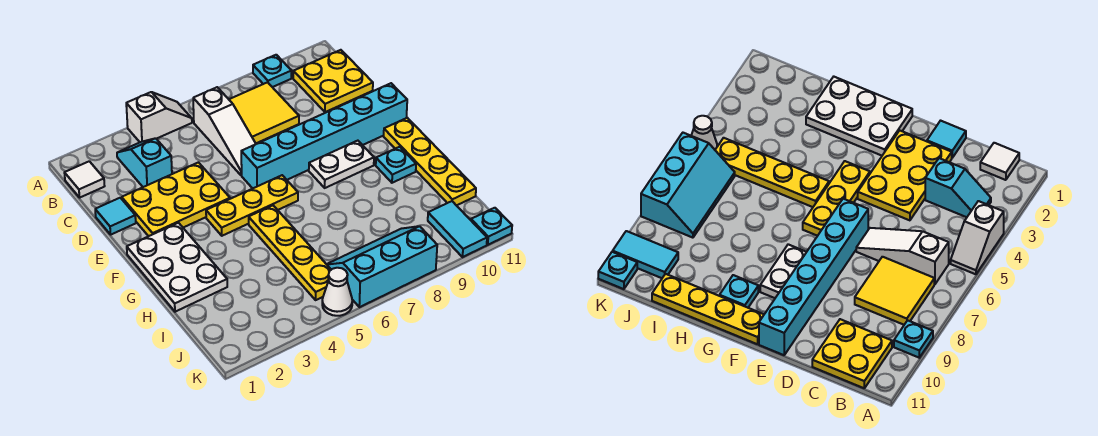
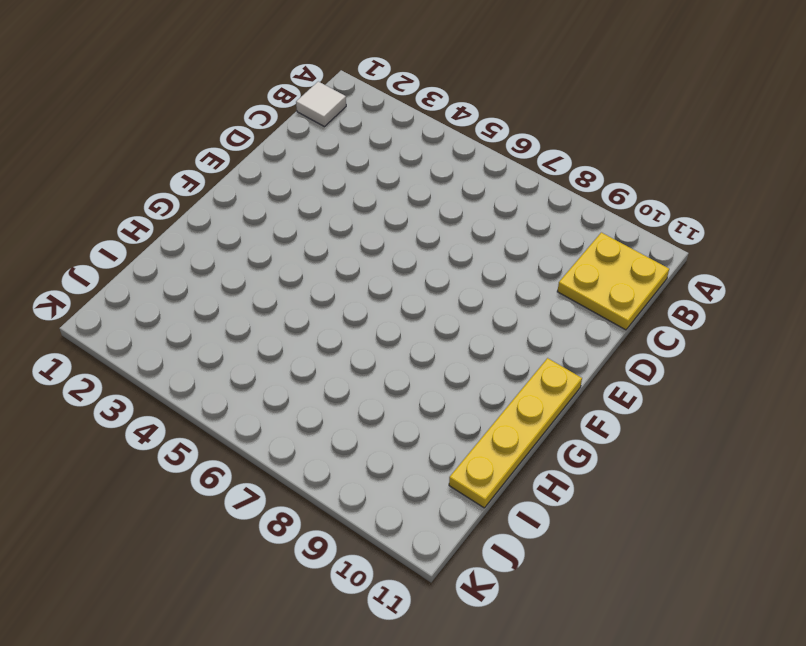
none -> white 1x2 slope [126,92,192,142]
none -> cyan 1x1 plate [253,55,291,87]
none -> cyan 1x2 slope [117,138,172,187]

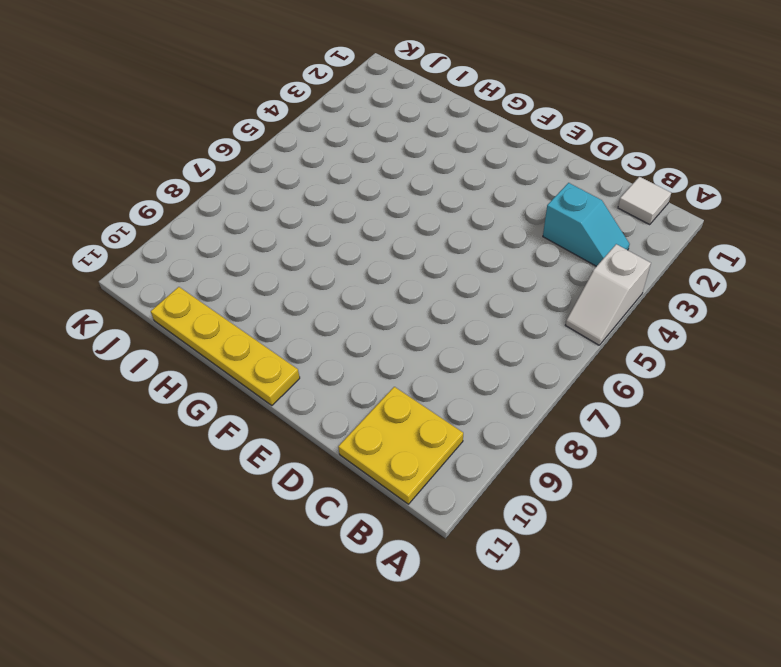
none -> cyan 1x1 plate [253,55,291,87]
none -> white 1x3 slope [193,87,256,175]
none -> yellow 2x2 tile [229,82,299,143]

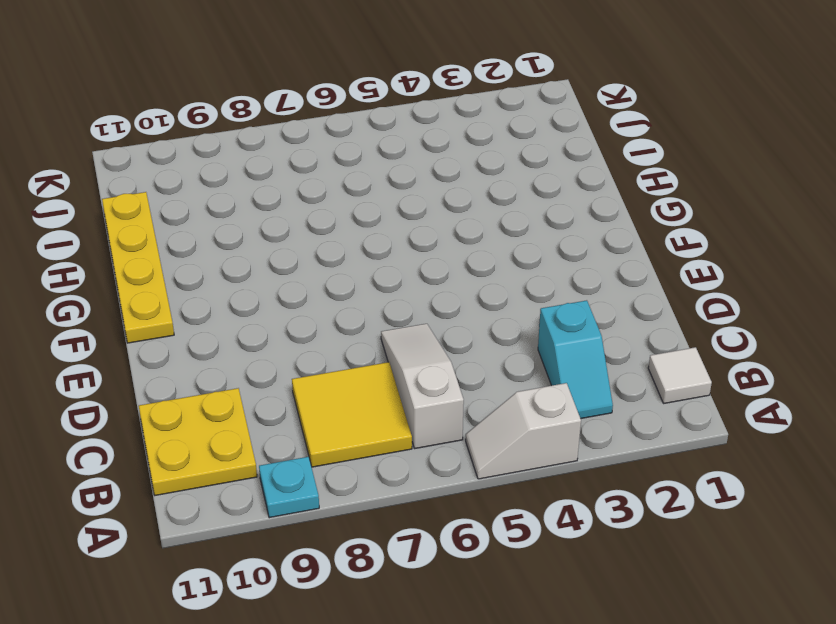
none -> cyan 1x1 tile [95,198,136,234]
none -> yellow 2x3 plate [122,162,230,236]
none -> cyan 1x6 brick [241,83,407,188]

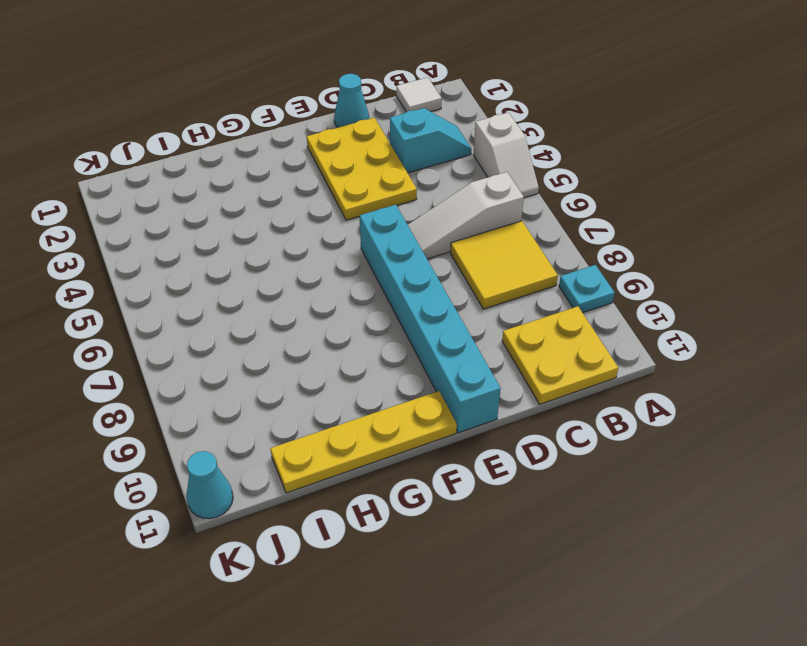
cyan 1x1 cone [334,74,369,128] -> cyan 1x1 tile [95,198,136,234]
cyan 1x1 cone [187,451,233,519] -> cyan 1x1 plate [471,208,512,245]
none -> white 2x3 plate [127,223,227,312]
none -> yellow 1x3 plate [206,175,298,236]
none -> white 1x2 plate [309,141,374,188]

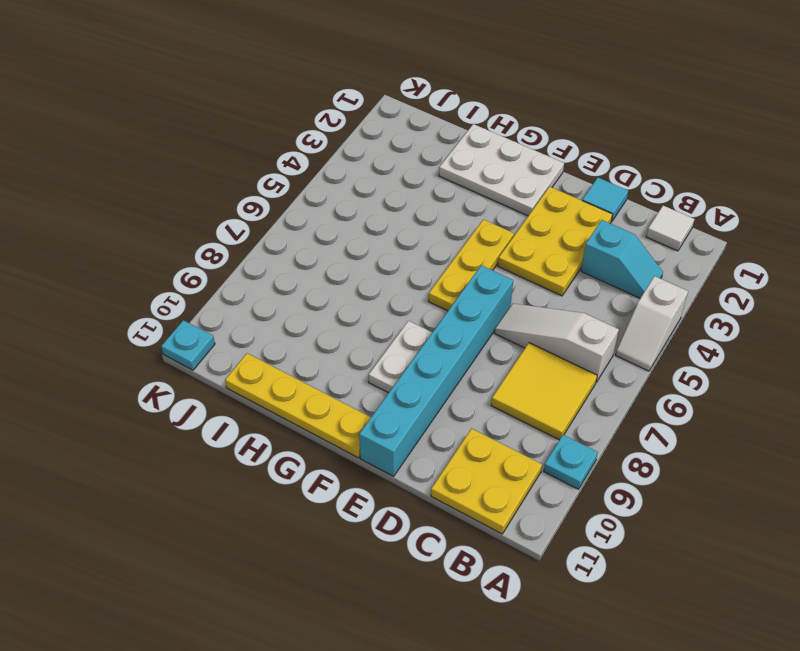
none -> yellow 1x4 plate [249,206,331,300]
none -> cyan 1x1 plate [376,147,416,183]
none -> cyan 2x3 slope [327,226,437,307]

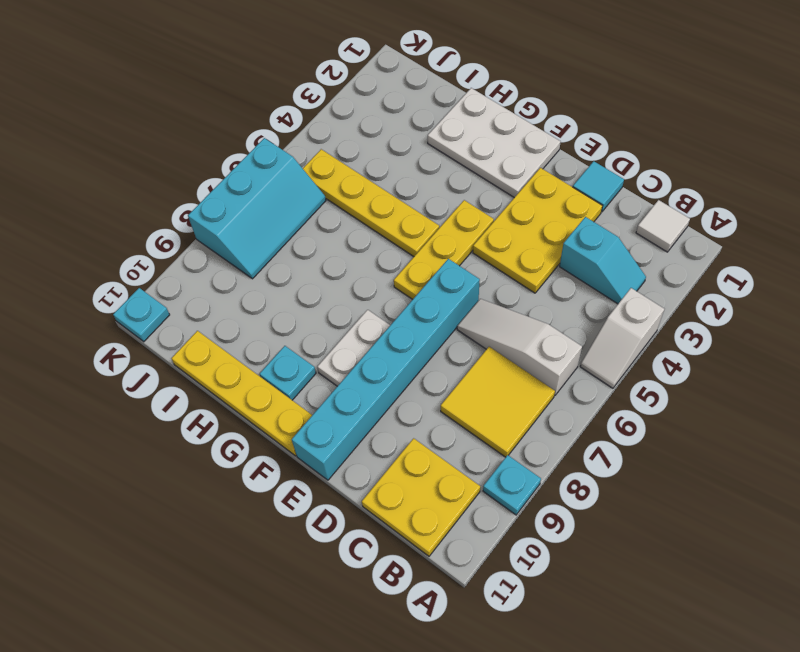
none -> cyan 1x2 tile [428,201,487,257]
none -> white 1x1 cone [322,268,352,316]

